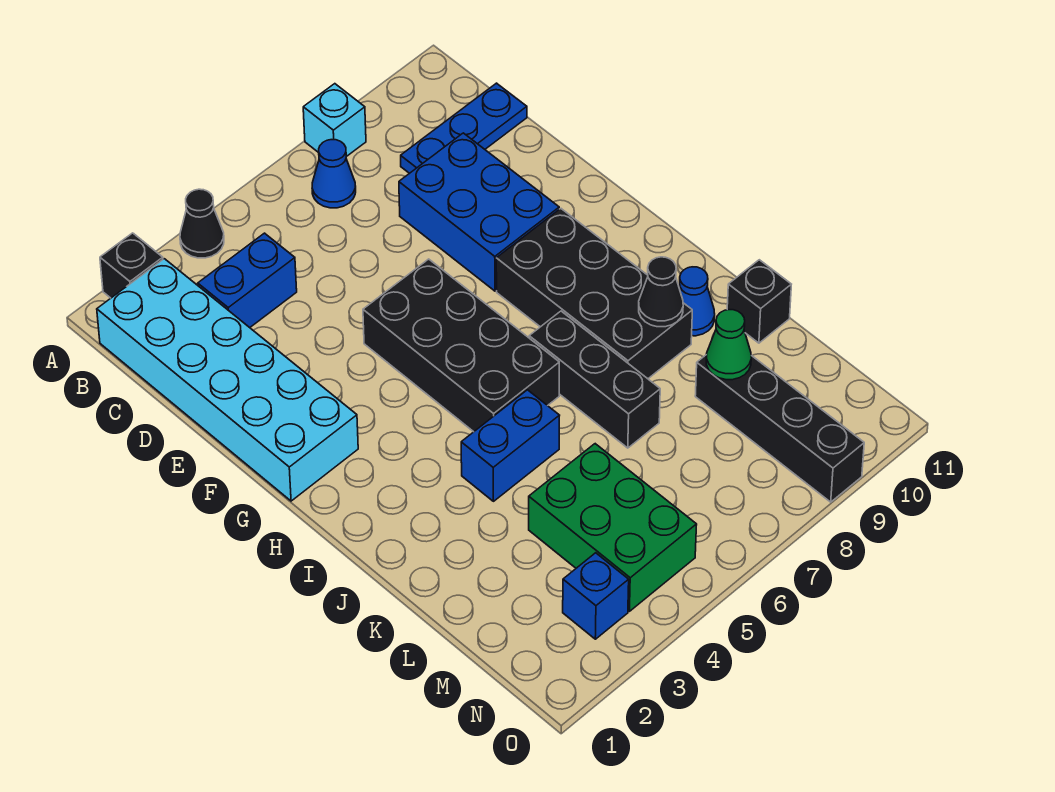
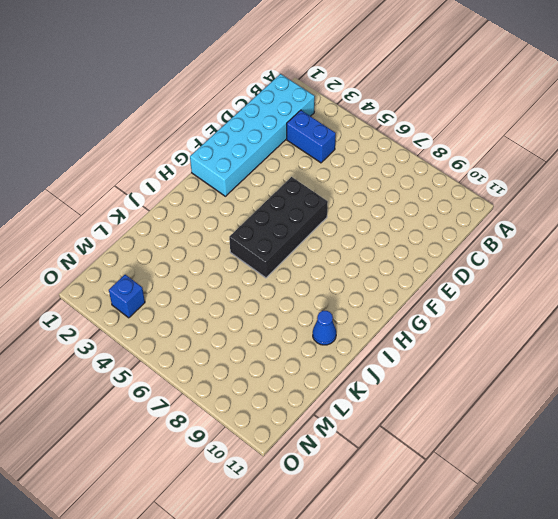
none -> black 1x1 brick [100,233,163,298]
none -> black 1x1 cone [180,189,224,258]
none -> cyan 1x1 brick [303,84,366,157]

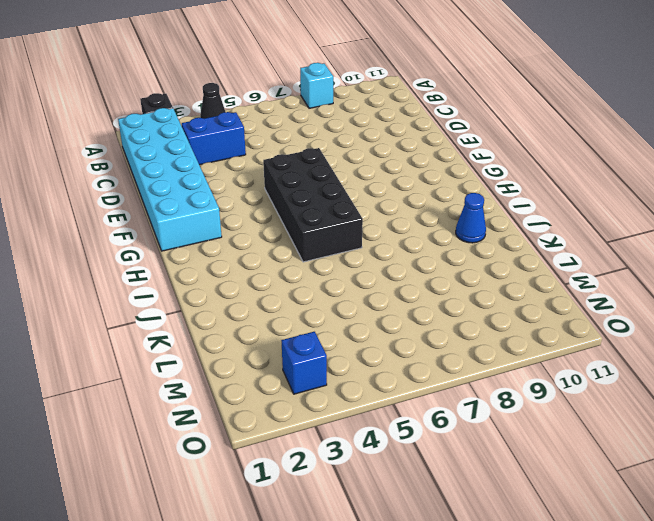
none -> blue 1x1 cone [312,140,356,208]
none -> blue 1x3 plate [401,83,527,173]
none -> blue 2x3 brick [399,133,559,291]

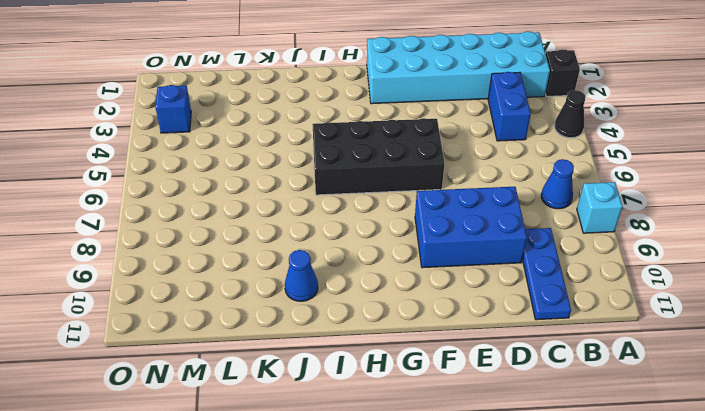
none -> black 2x4 brick [496,209,692,379]
none -> black 1x3 brick [529,311,660,448]
none -> blue 1x2 brick [461,390,560,501]

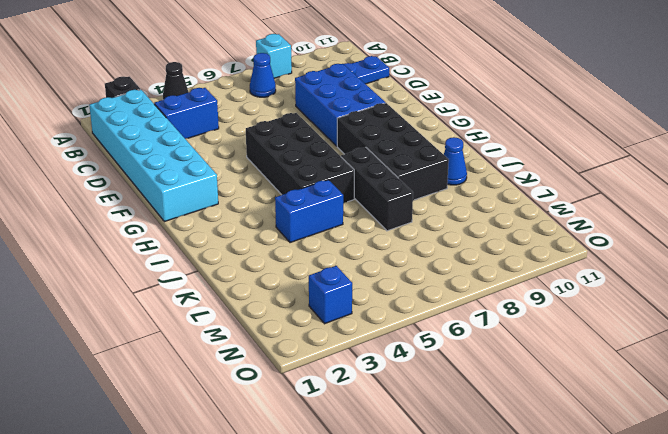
none -> black 1x1 brick [727,260,791,343]
none -> green 2x3 brick [529,444,697,611]
none -> black 1x4 brick [695,355,864,502]

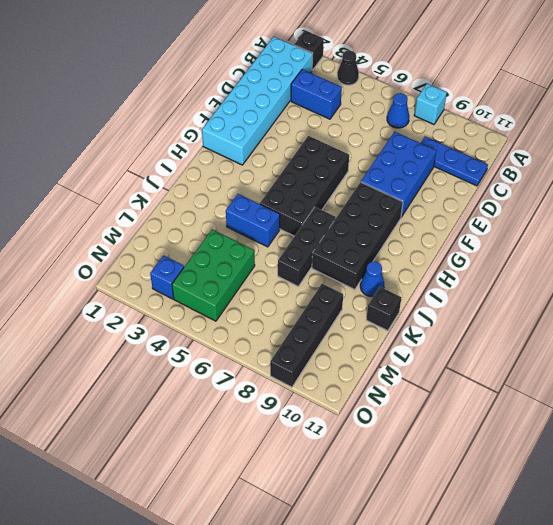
none -> black 1x1 cone [639,257,683,327]
none -> green 1x1 cone [706,310,751,380]

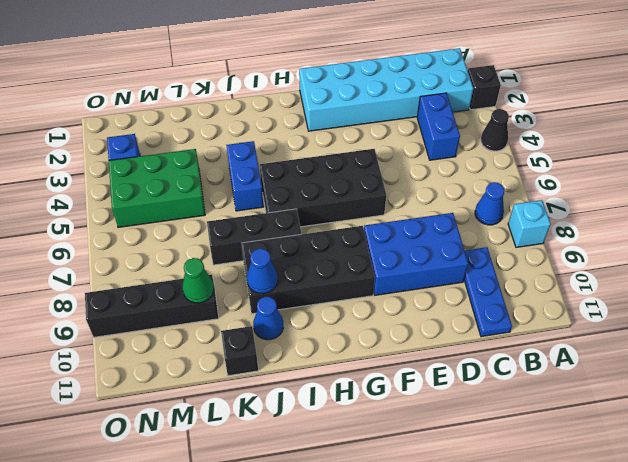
blue 1x1 cone [247,249,278,293] -> black 1x1 cone [639,257,683,327]

